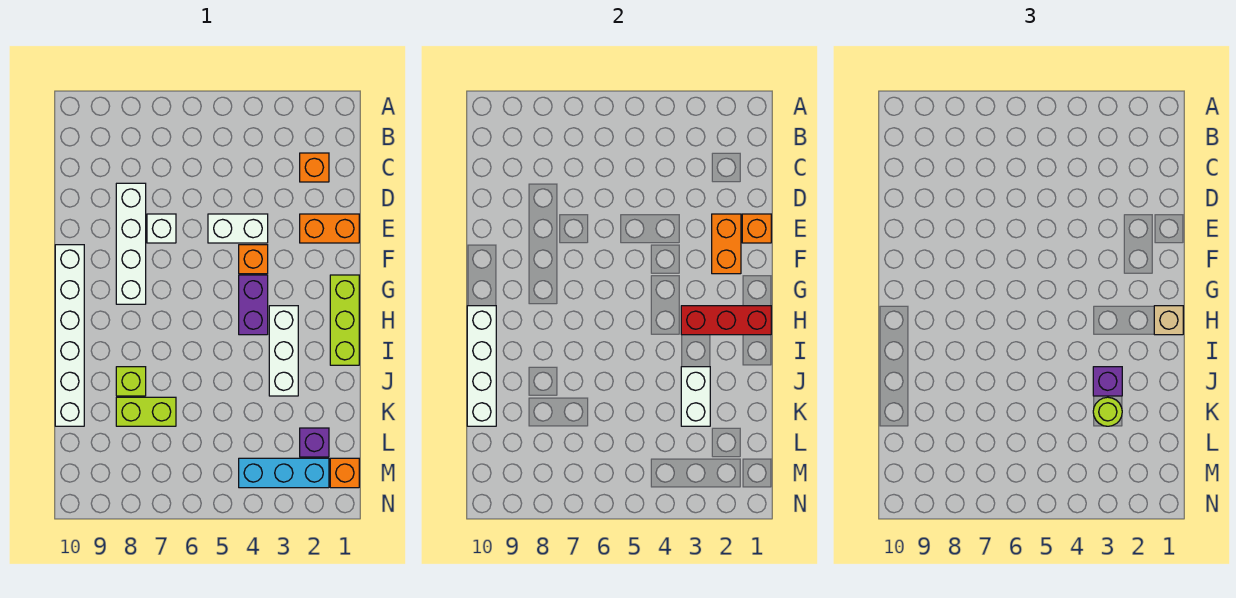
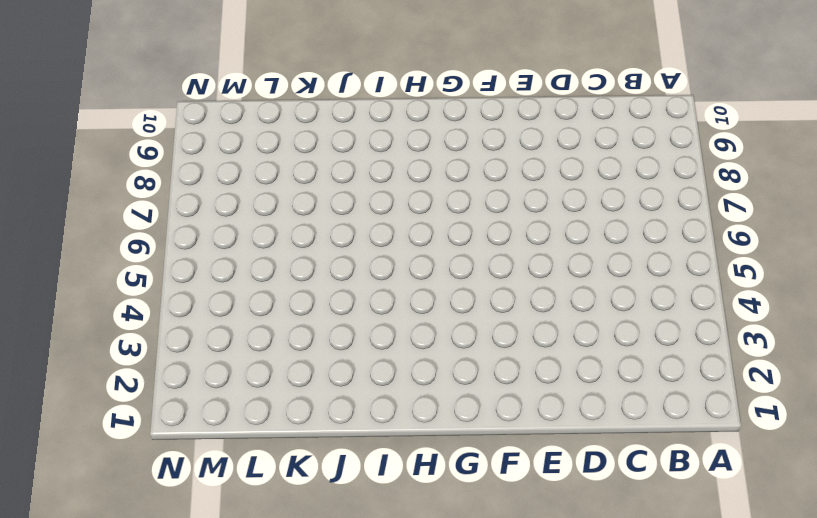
none -> orange 1x1 brick [300,153,329,182]
none -> white 1x4 brick [116,183,146,304]
none -> orange 1x2 brick [300,214,359,243]

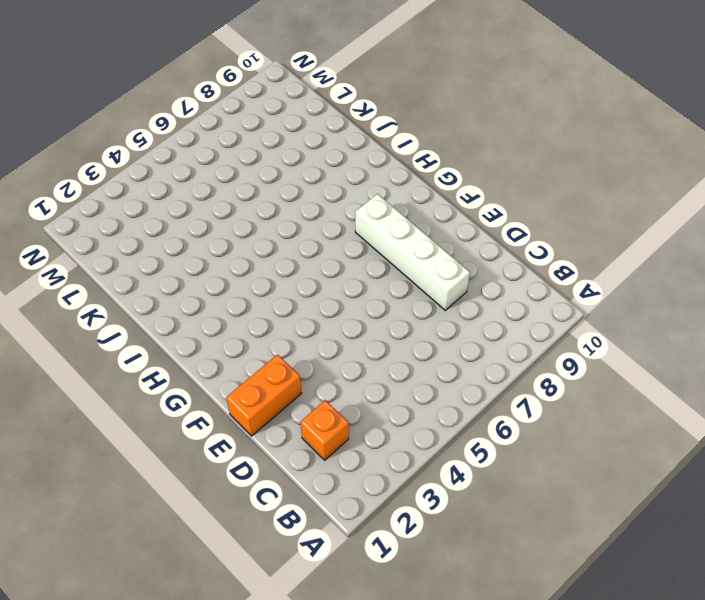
none -> white 1x2 brick [208,214,268,243]
none -> white 1x1 brick [147,214,176,243]
none -> orange 1x1 brick [239,245,268,274]

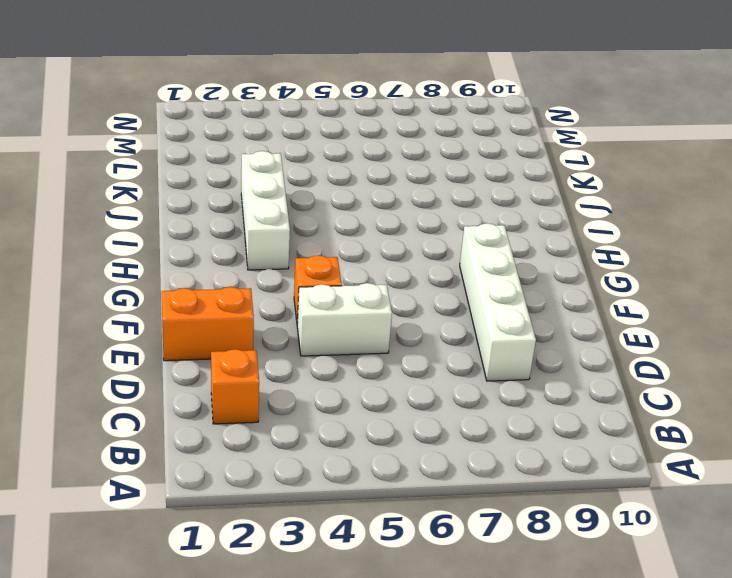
none -> white 1x1 brick [147,214,176,243]
none -> white 1x6 brick [55,245,84,426]
none -> lime 1x3 brick [330,275,359,365]

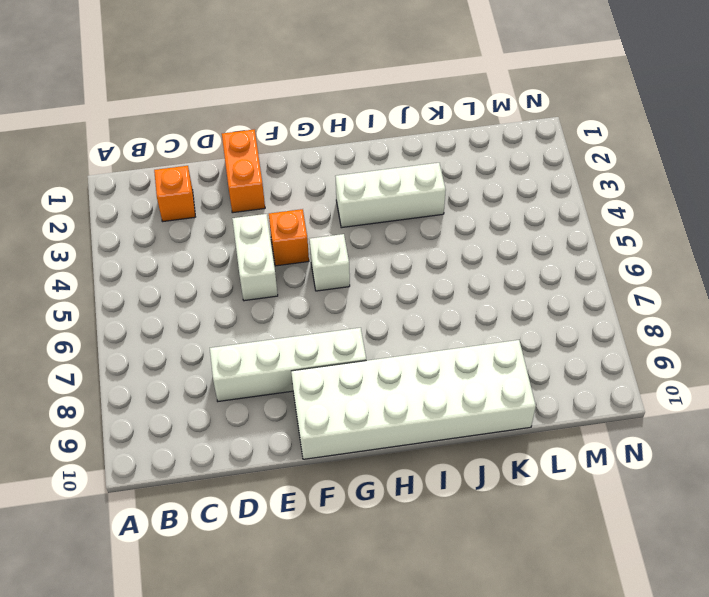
white 2x6 brick [291,340,536,459] -> white 1x6 brick [55,245,84,426]
white 1x1 brick [309,234,350,291] -> white 1x1 brick moved to [147,214,176,243]
none -> lime 1x3 brick [330,275,359,365]
none -> purple 1x2 brick [239,275,268,335]
none -> lime 1x1 brick [116,367,146,396]

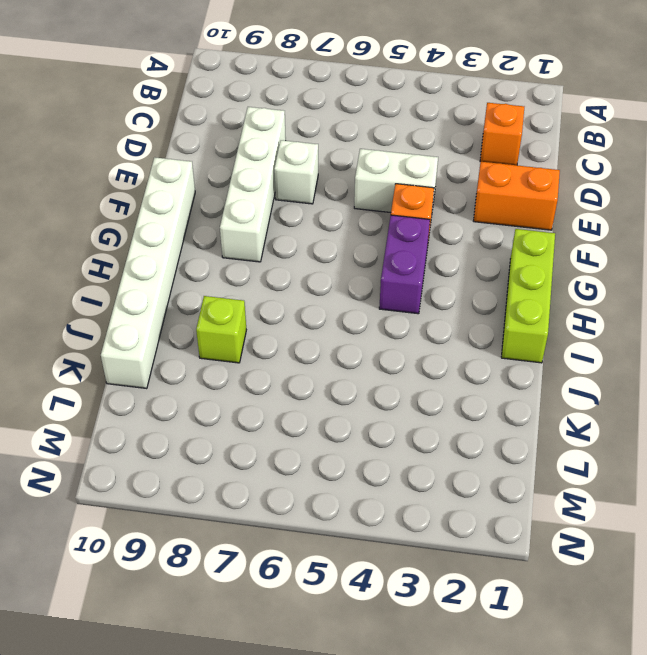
none -> white 1x3 brick [269,306,298,396]
none -> lime 1x2 brick [116,397,176,426]
none -> purple 1x1 brick [300,428,329,457]

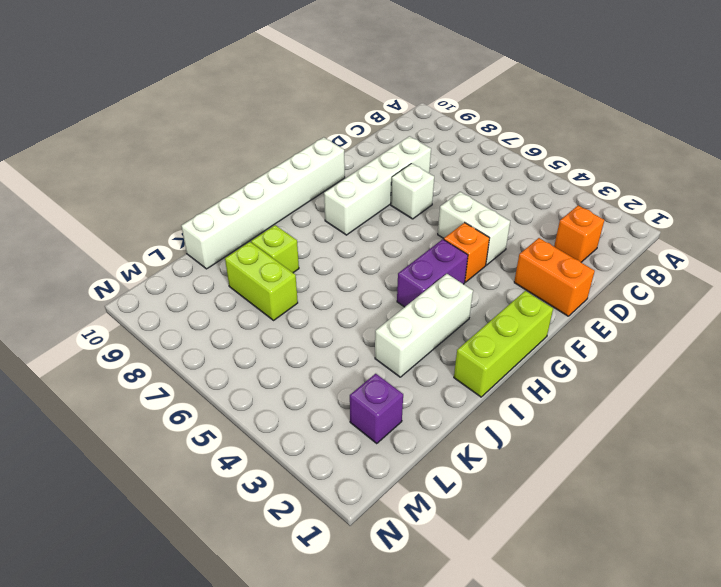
none -> orange 1x1 brick [330,458,359,488]
none -> cyan 1x3 brick [239,458,329,488]
none -> orange 1x1 brick [742,214,771,243]

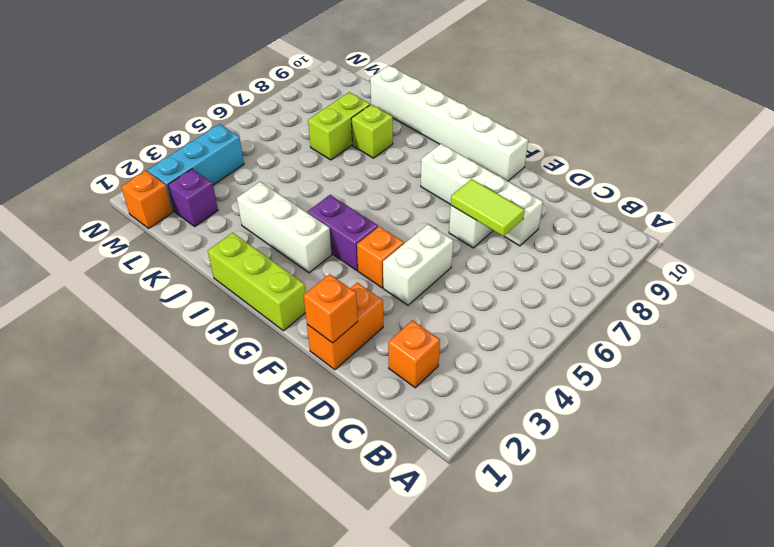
lime 1x2 tile [451,179,524,236] -> none
none -> orange 1x2 brick [712,214,741,274]
none -> red 1x3 brick [681,306,771,335]
none -> white 1x4 brick [467,306,496,426]

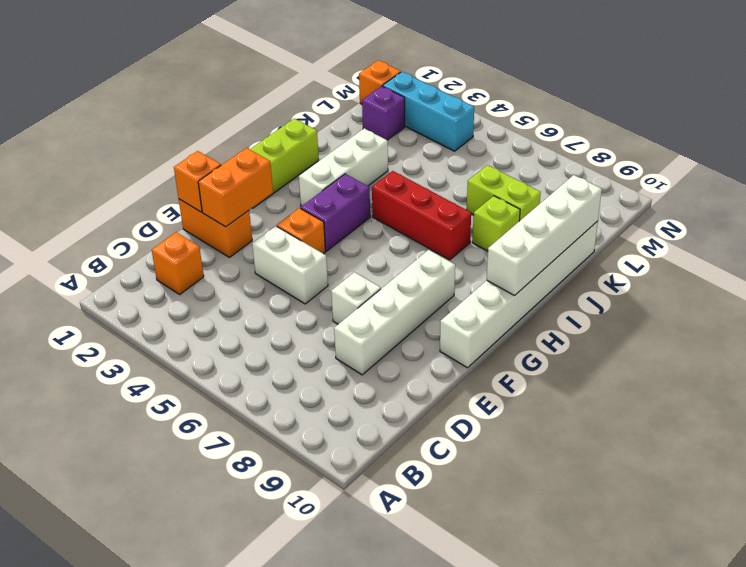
red 1x3 brick [372,171,471,260] -> red 1x3 brick moved to [681,306,771,335]
none -> white 1x2 brick [681,367,710,426]
none -> tan 1x1 brick [1154,306,1183,335]
none -> purple 1x1 brick [1093,367,1122,396]

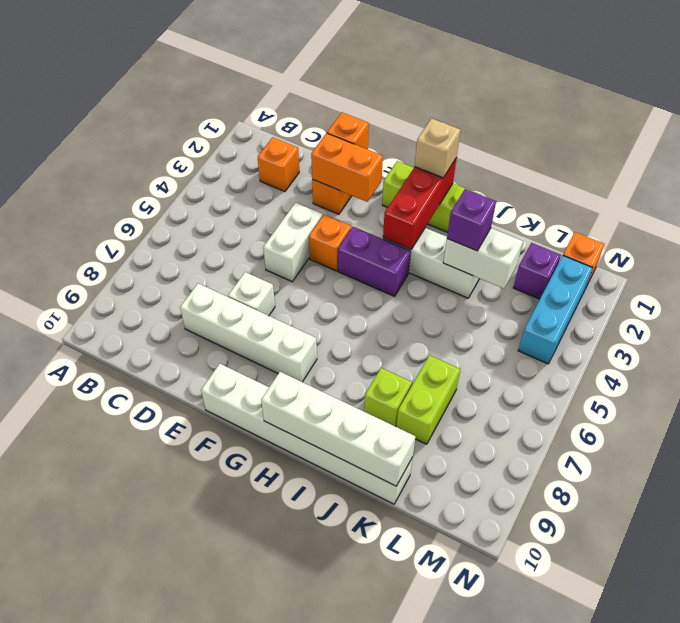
none -> lime 1x1 round brick [1093,397,1122,426]

